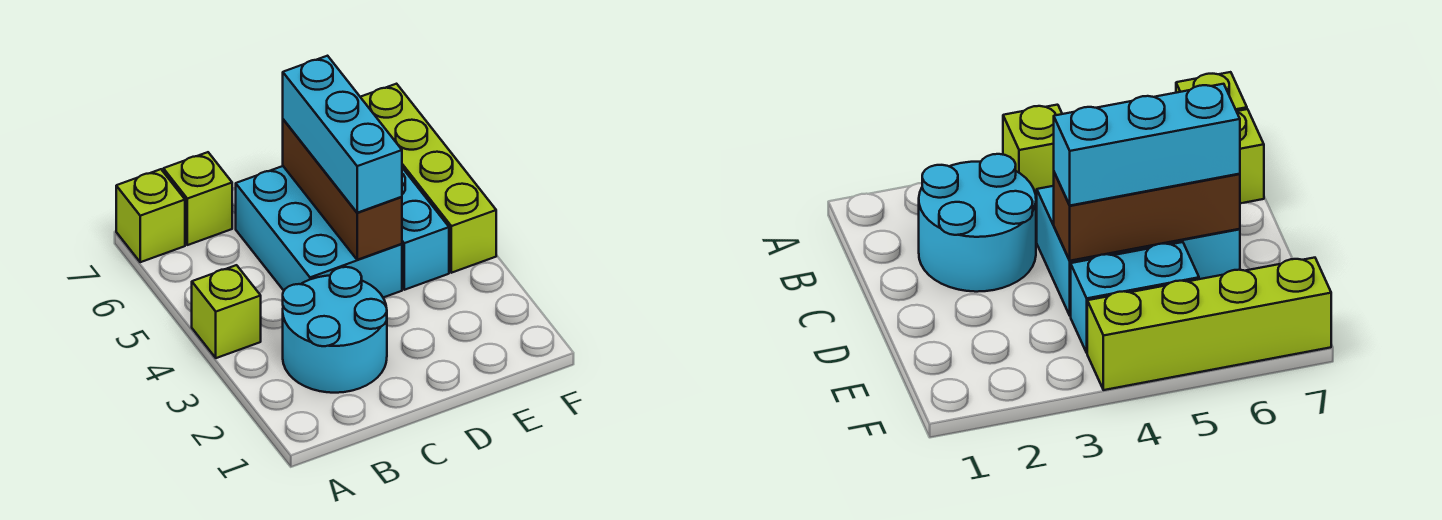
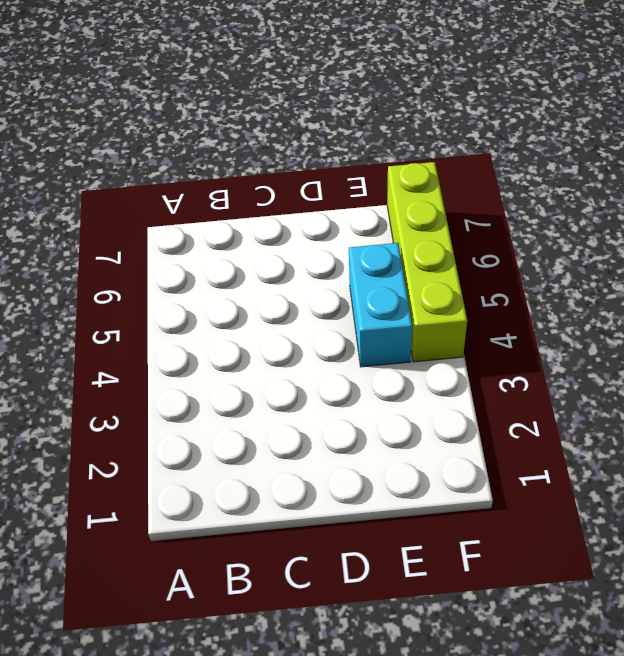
none -> lime 1x1 brick [192,265,261,358]
none -> lime 1x1 brick [116,169,185,262]

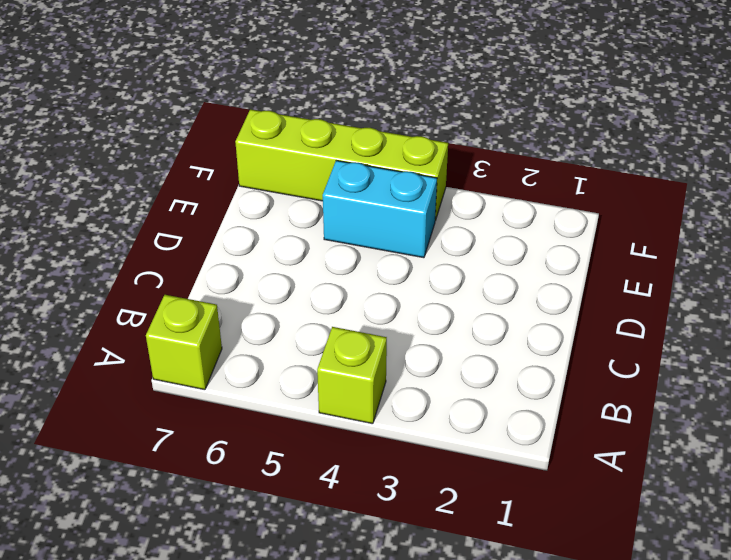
none -> cyan 2x2 round brick [283,267,387,393]
none -> lime 1x1 brick [163,152,232,245]

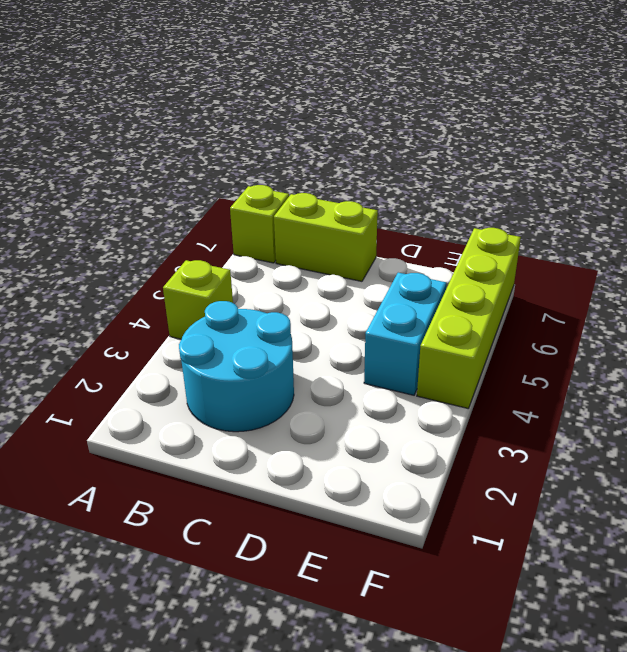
lime 1x2 brick [274,193,378,281] -> lime 1x1 brick [163,152,232,245]
none -> cyan 2x3 brick [236,166,402,298]
none -> brown 1x3 brick [283,119,402,260]

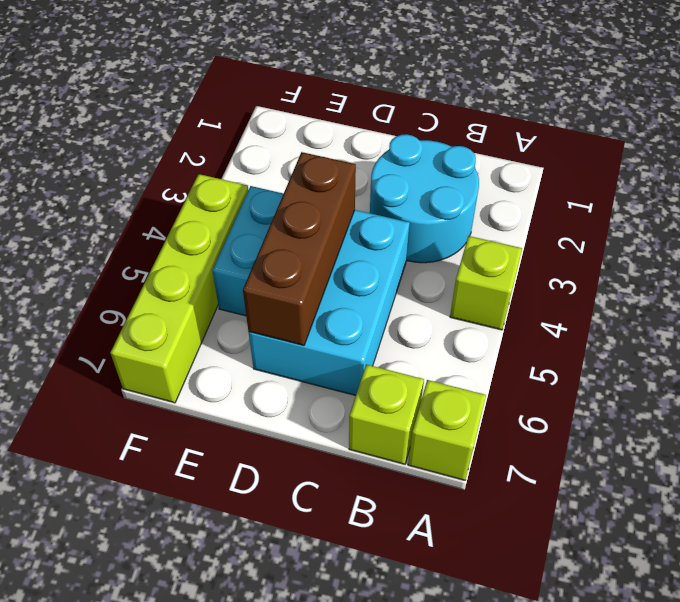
none -> cyan 1x3 brick [283,56,402,213]

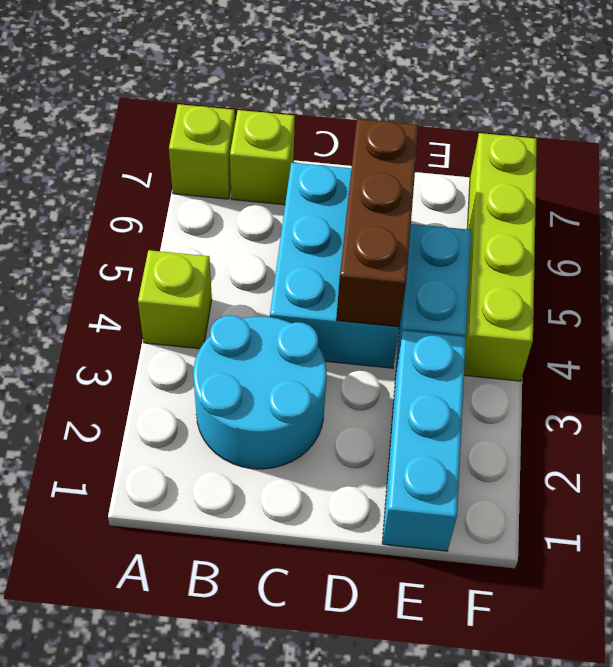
cyan 1x3 brick [382,330,466,551] -> cyan 1x3 brick moved to [283,56,402,213]

